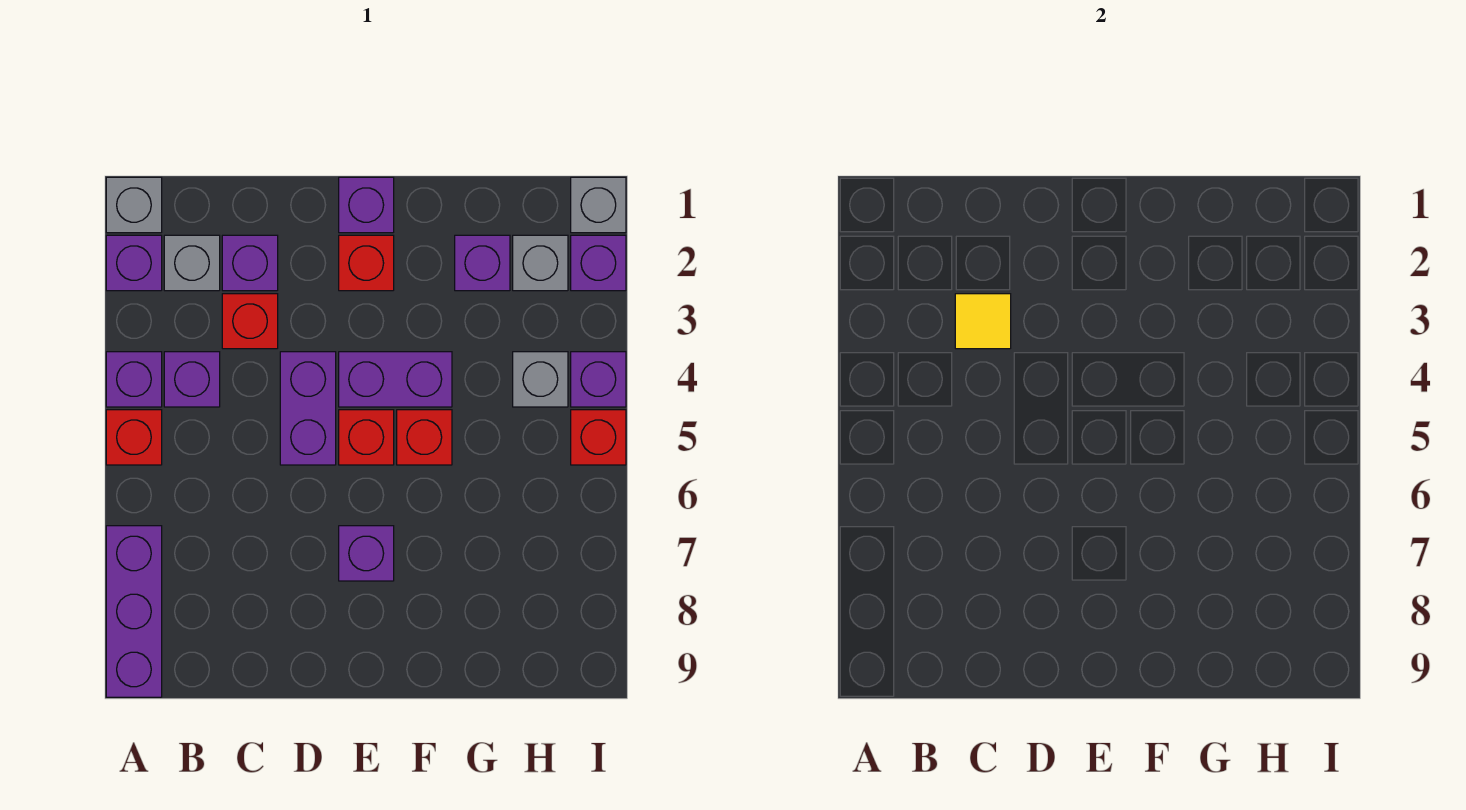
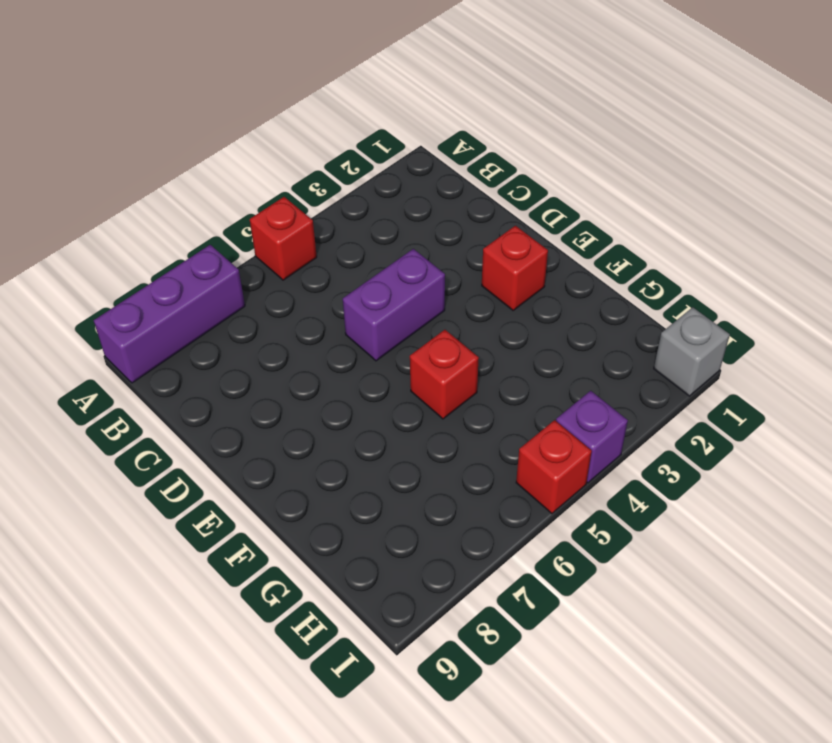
none -> grey 1x1 brick [106,177,162,233]
none -> purple 1x1 brick [106,235,162,291]
none -> purple 1x1 brick [106,352,162,407]

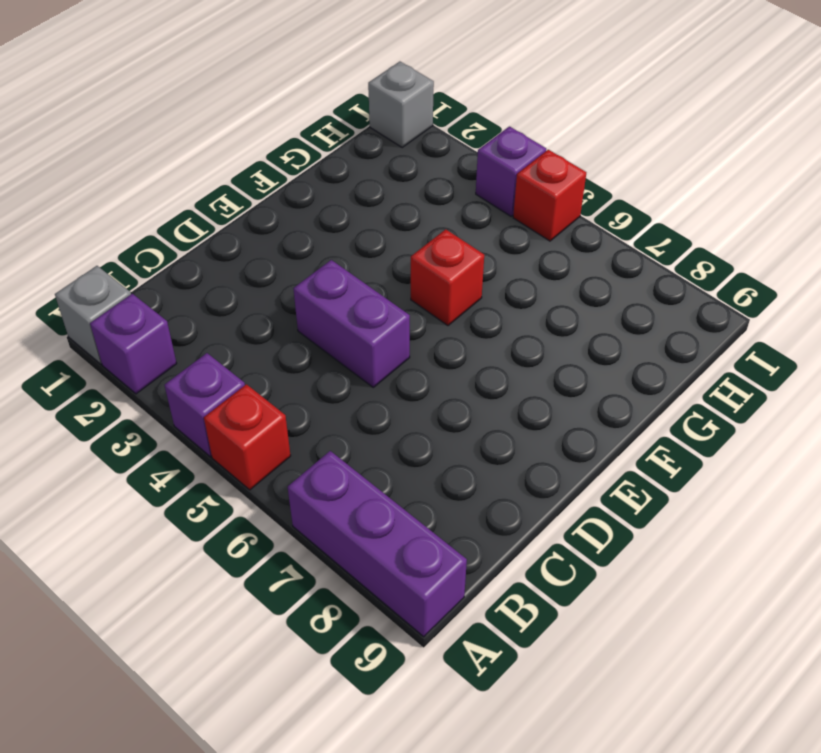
none -> grey 1x1 brick [164,235,220,291]
none -> purple 1x1 brick [164,352,220,407]
none -> purple 1x1 brick [222,235,278,291]

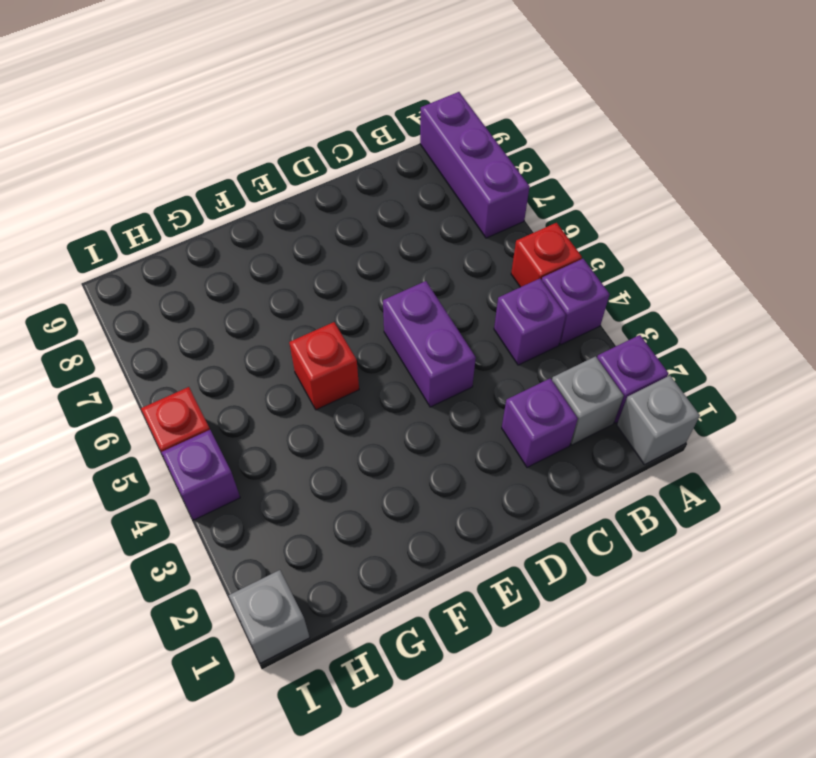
none -> red 1x1 brick [222,294,278,349]
none -> purple 1x1 brick [339,177,394,233]
none -> red 1x1 brick [339,235,394,291]

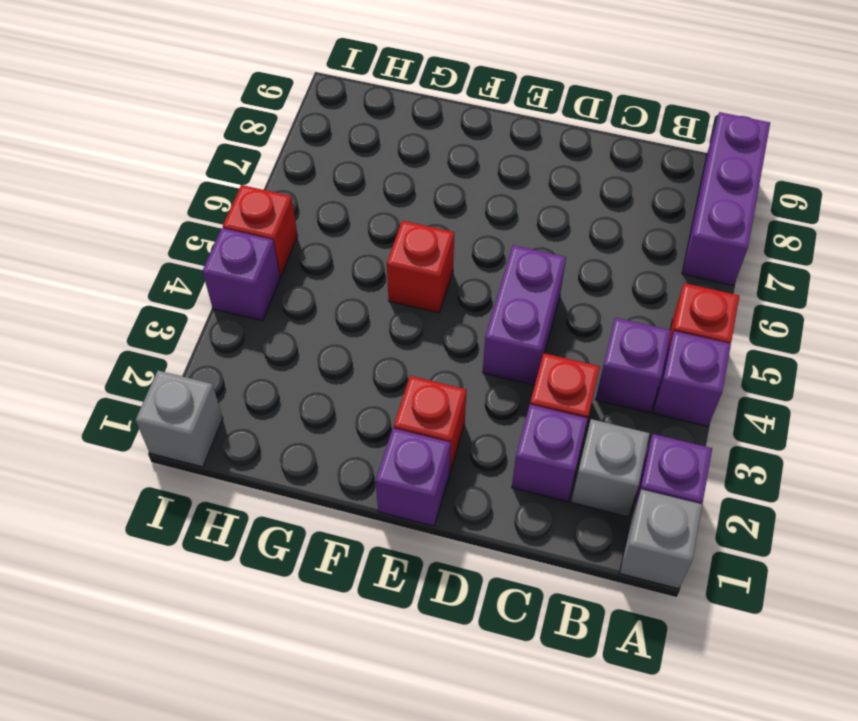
none -> purple 1x2 brick [339,352,452,407]
none -> red 1x1 brick [339,410,394,465]
none -> purple 1x1 brick [339,526,394,581]

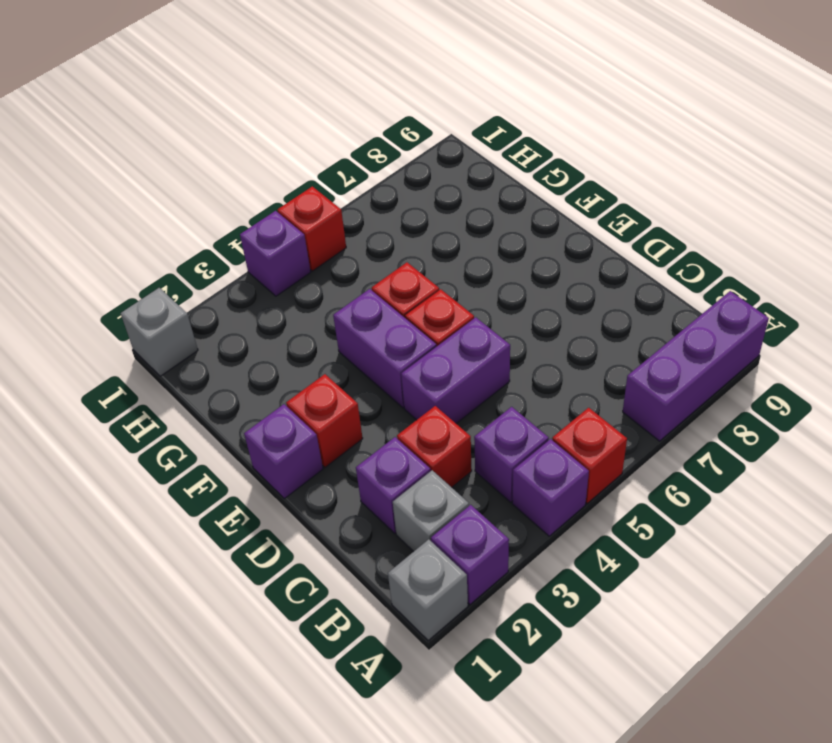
none -> purple 1x1 brick [339,526,394,581]
none -> purple 1x1 brick [455,235,510,291]
none -> grey 1x1 brick [513,235,568,291]

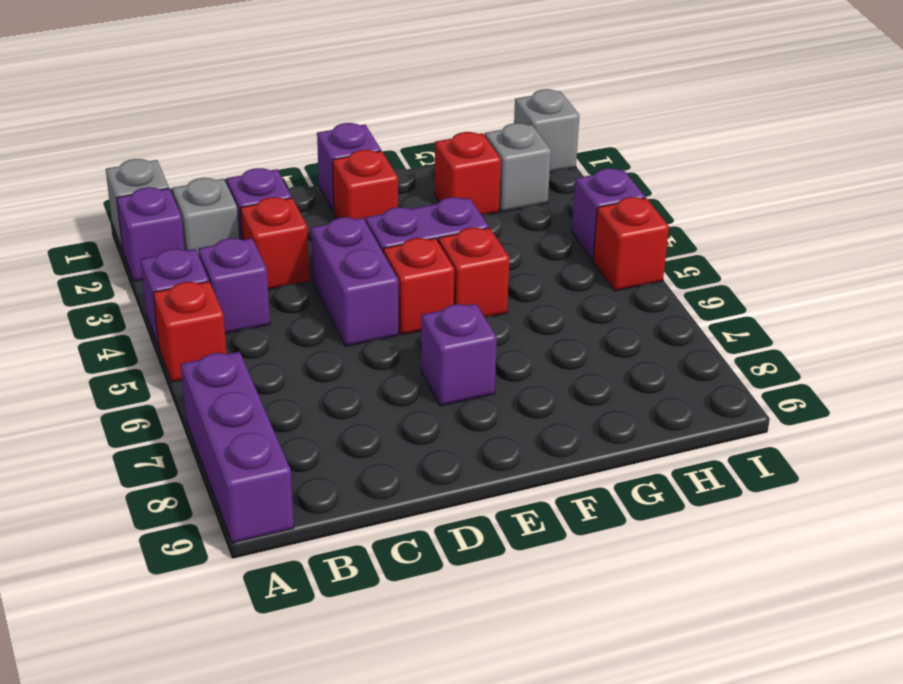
red 1x1 brick [434,132,501,214] -> purple 1x1 brick [455,235,510,291]
none -> grey 1x1 brick [513,352,568,407]
none -> purple 1x1 brick [571,235,626,291]
none -> yellow 1x1 tile [955,294,1011,349]

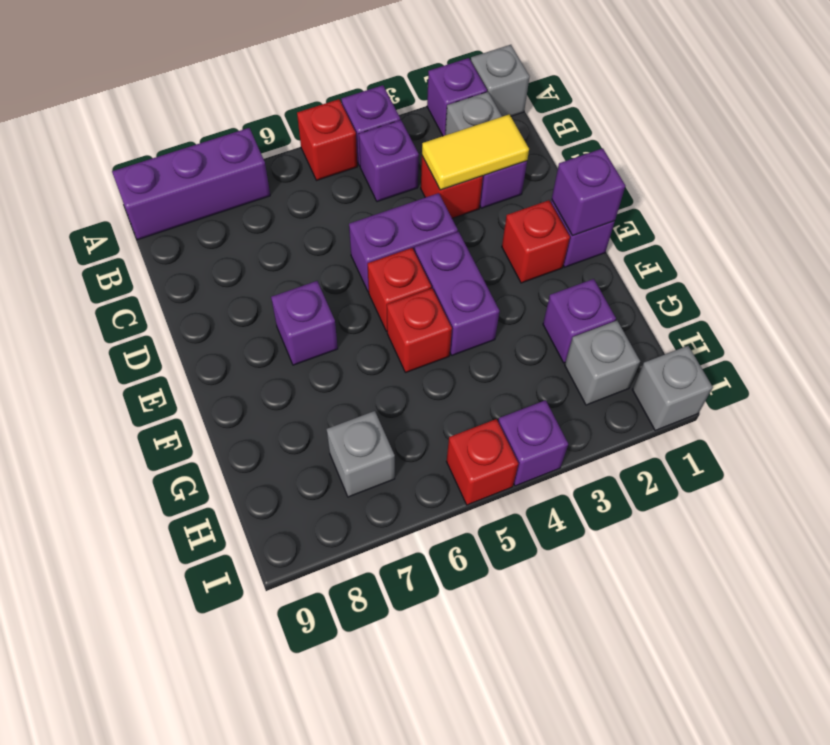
yellow 1x2 tile [422,114,529,190] -> yellow 1x1 tile [955,294,1011,349]
purple 1x1 brick [552,148,625,235] -> purple 1x1 brick moved to [571,235,626,291]
grey 1x1 brick [327,411,395,497] -> grey 1x1 brick moved to [513,352,568,407]

